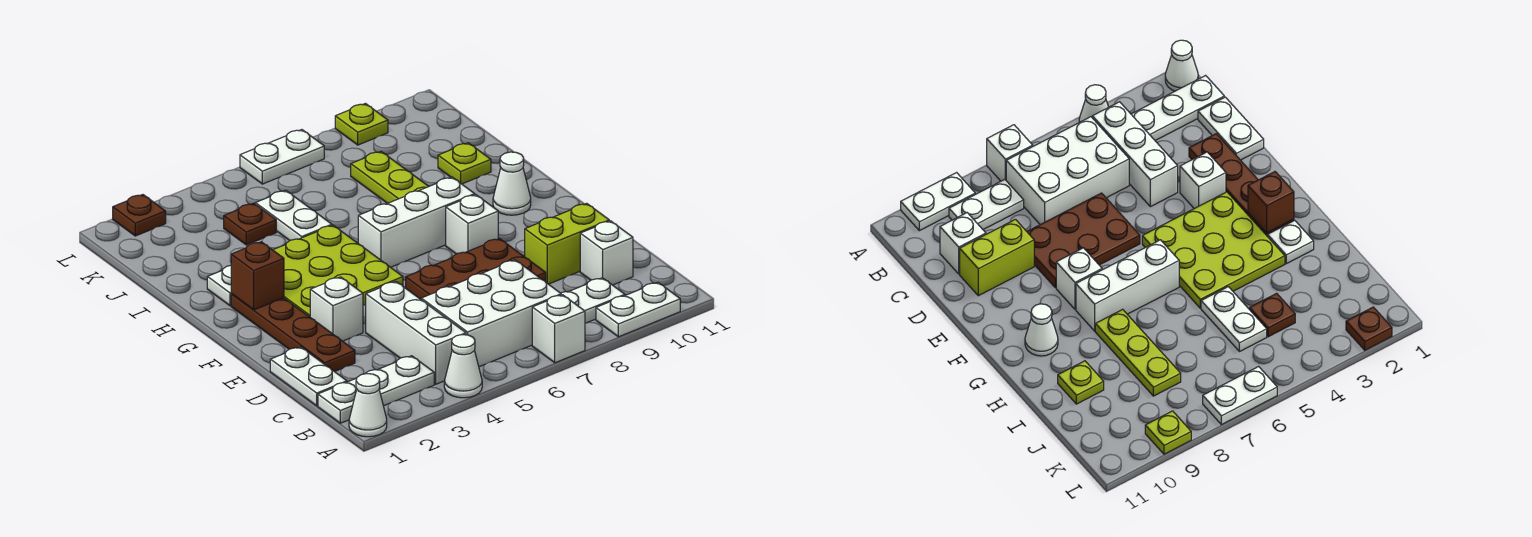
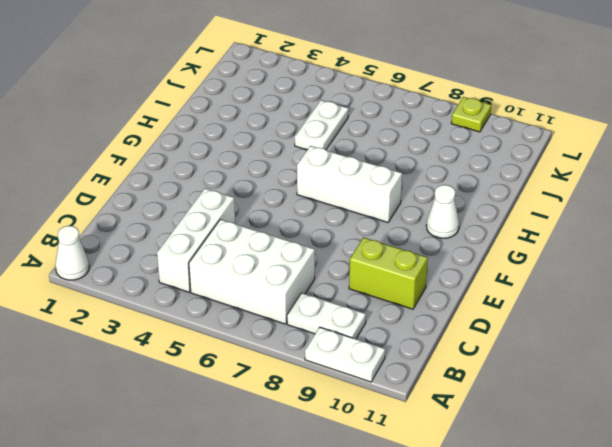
none -> white 1x1 cone [444,335,482,398]
none -> white 1x1 brick [532,295,585,363]
none -> white 1x3 plate [318,356,434,423]

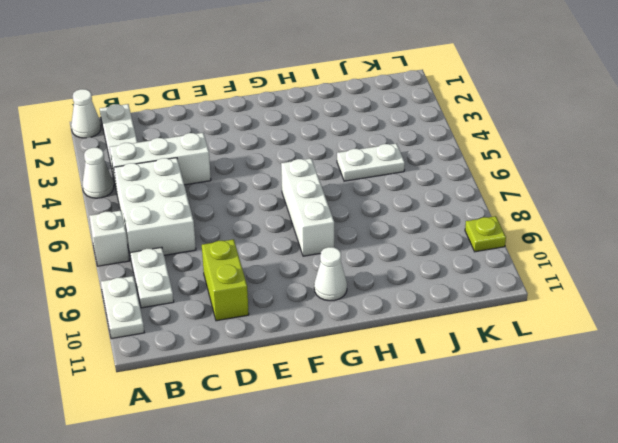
none -> white 1x2 plate [270,347,347,406]
none -> white 1x1 brick [580,221,633,285]
none -> brown 1x4 plate [231,294,355,372]

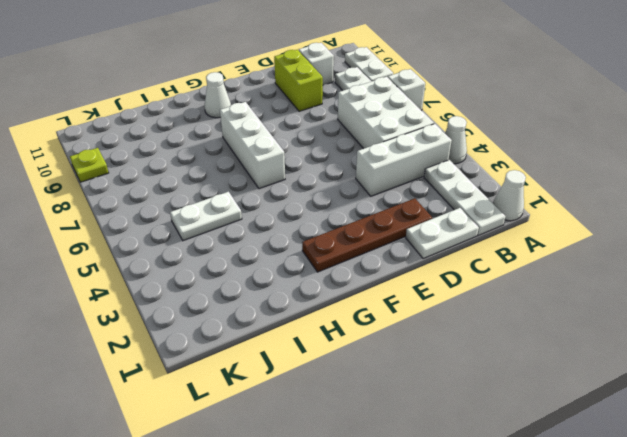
none -> brown 2x3 plate [406,239,546,299]
none -> white 1x1 brick [310,277,363,341]
none -> lime 3x3 plate [273,225,403,317]

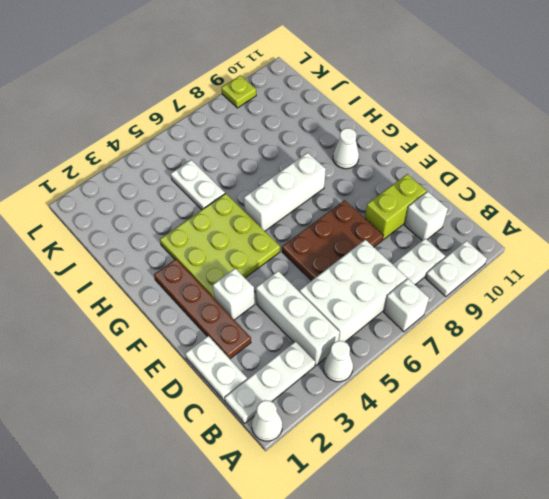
none -> white 1x1 brick [446,195,498,254]
none -> white 1x1 plate [207,265,231,306]
none -> lime 1x3 plate [351,152,429,203]

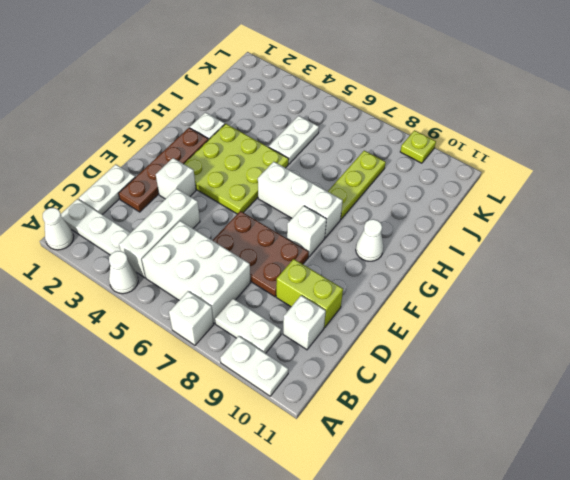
none -> lime 1x1 plate [438,143,491,184]
none -> brown 1x1 plate [224,203,276,245]
none -> brown 1x1 plate [113,195,166,236]

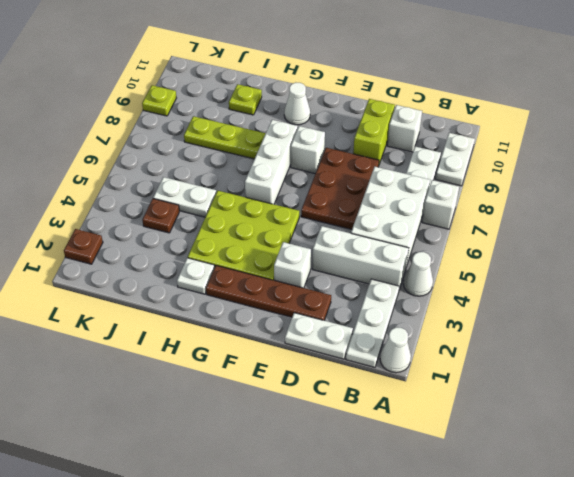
none -> white 1x2 plate [240,130,324,184]
none -> brown 1x1 brick [231,242,284,310]

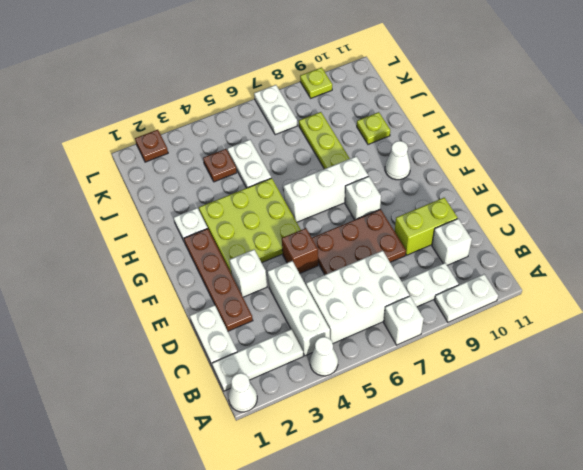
brown 1x1 brick [282,228,318,274] -> brown 1x1 brick moved to [231,242,284,310]
white 1x2 plate [254,85,297,135] -> white 1x2 plate turned to [240,130,324,184]

